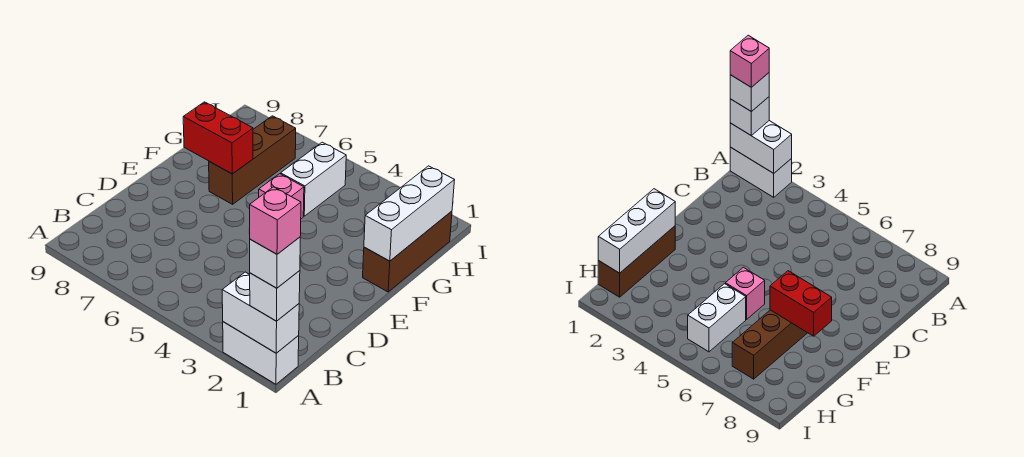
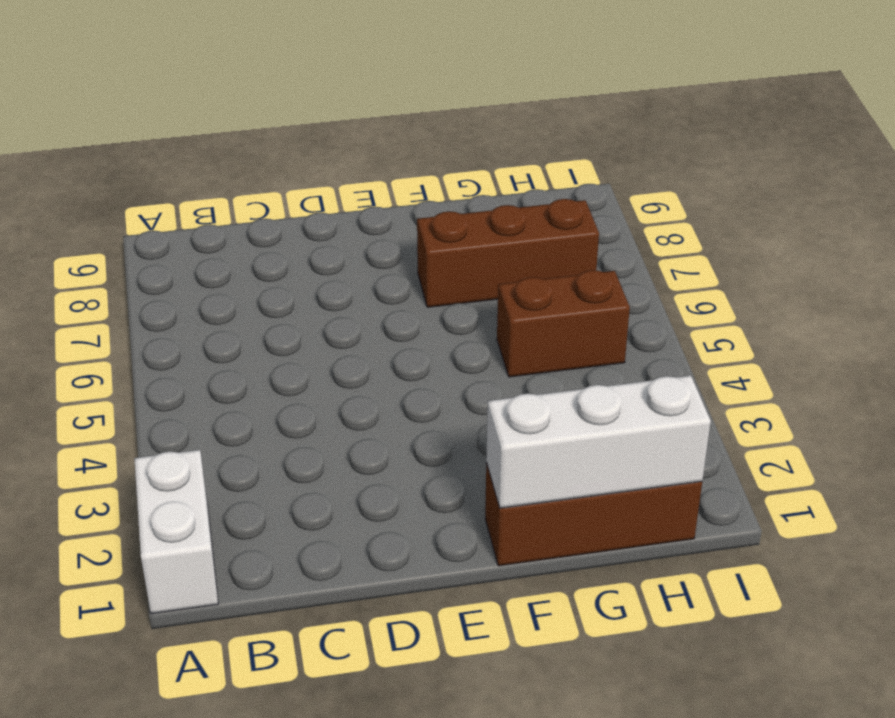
brown 1x2 brick [497,270,630,377] -> white 1x2 brick [281,142,346,216]
none -> pink 1x1 brick [259,174,304,219]
none -> white 1x2 brick [222,272,299,353]

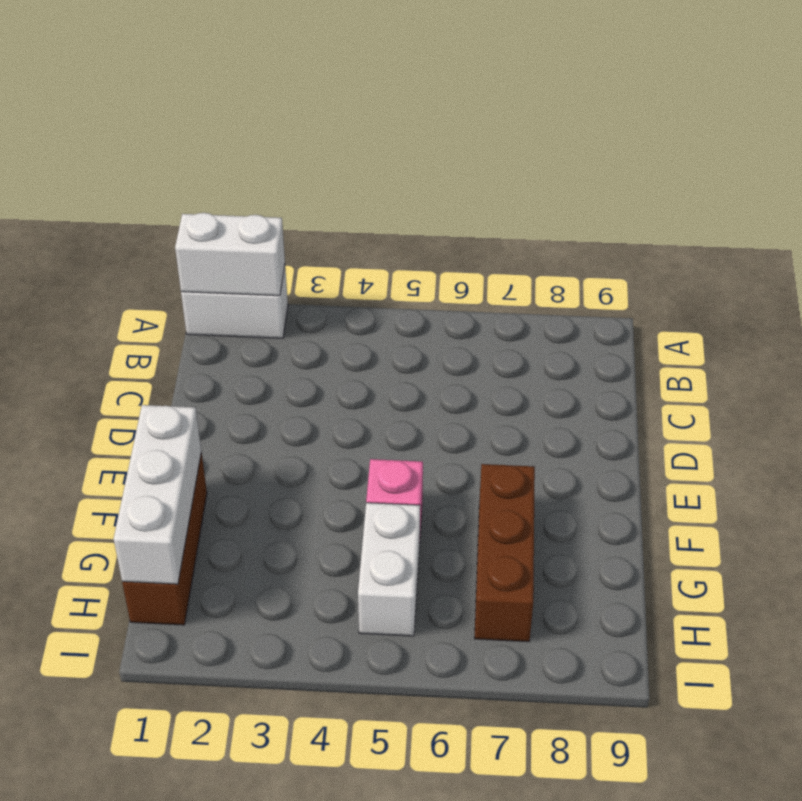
none -> red 1x2 brick [183,102,253,174]
none -> white 1x1 brick [250,271,300,321]

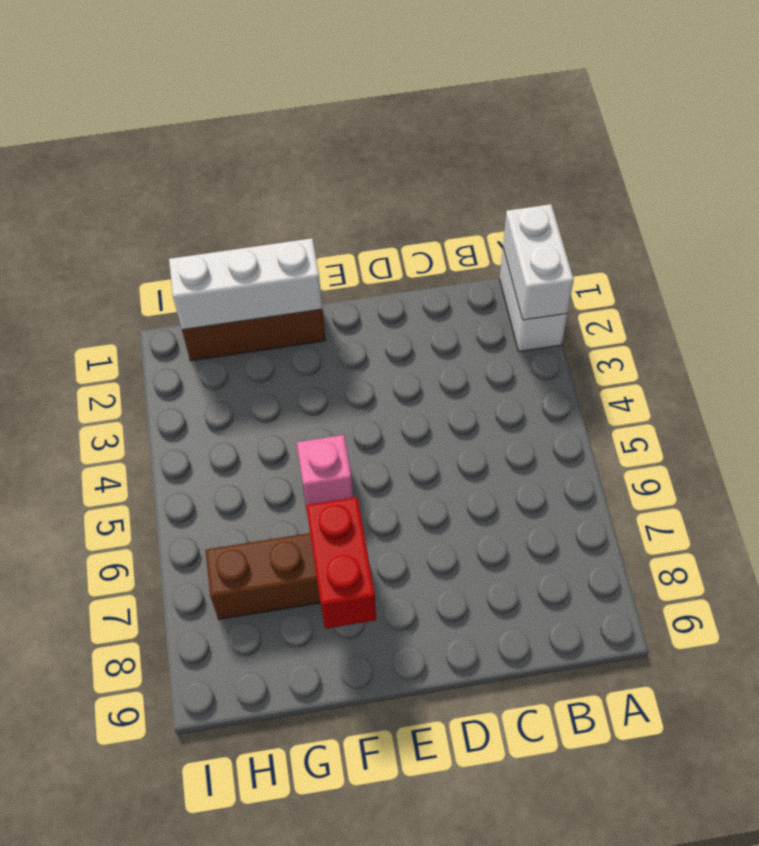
none -> white 1x2 brick [281,142,346,216]
none -> white 1x1 brick [250,271,300,321]

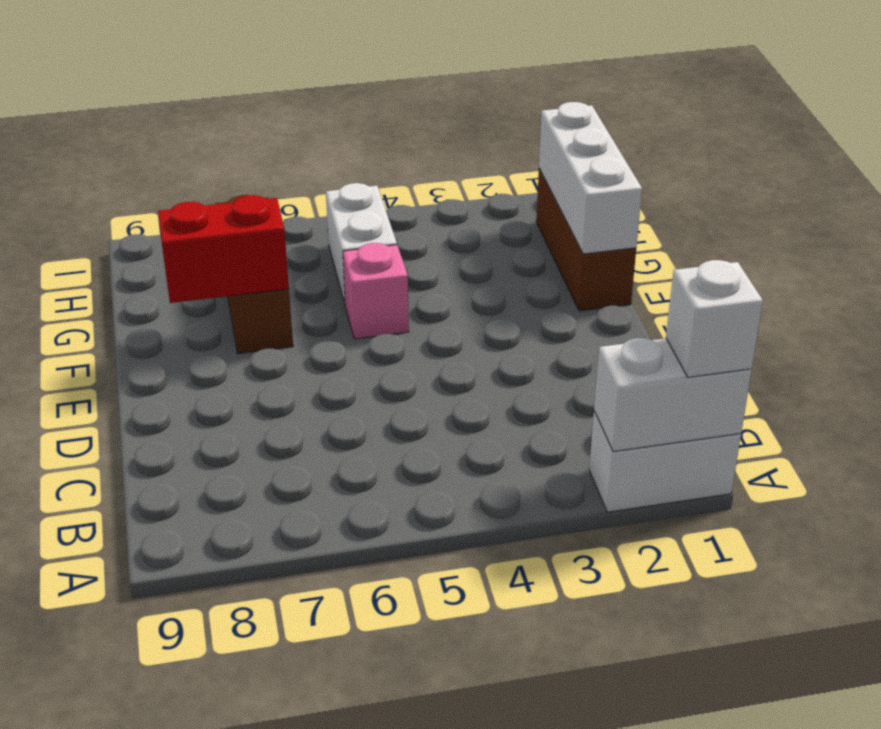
none -> white 1x1 brick [250,237,300,288]
none -> pink 1x1 brick [250,187,301,254]

